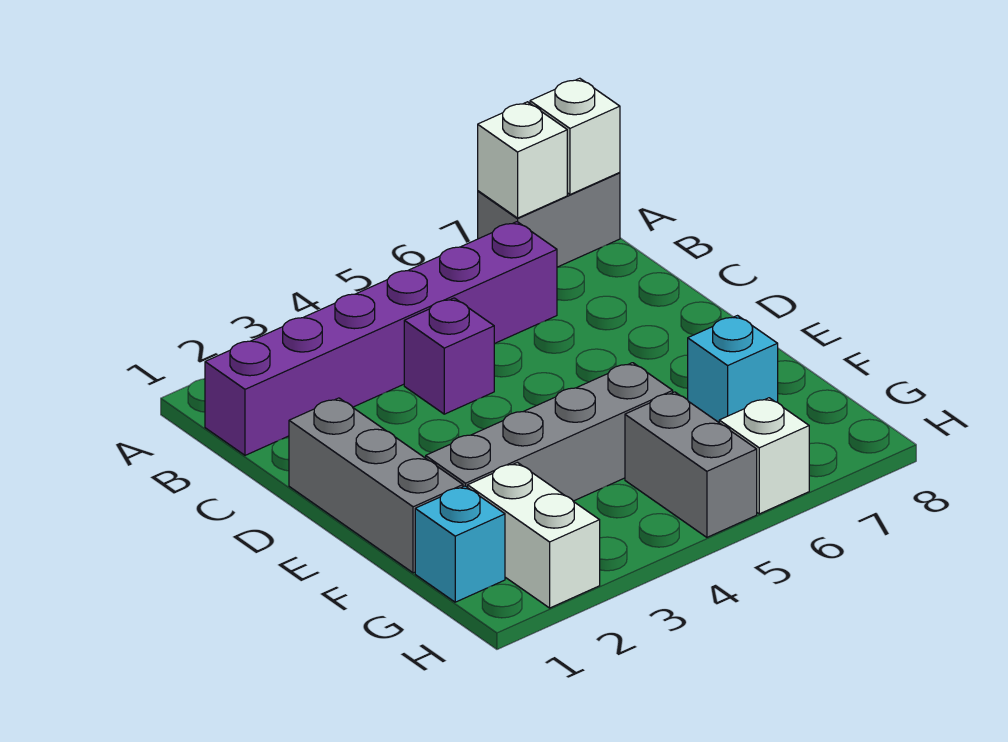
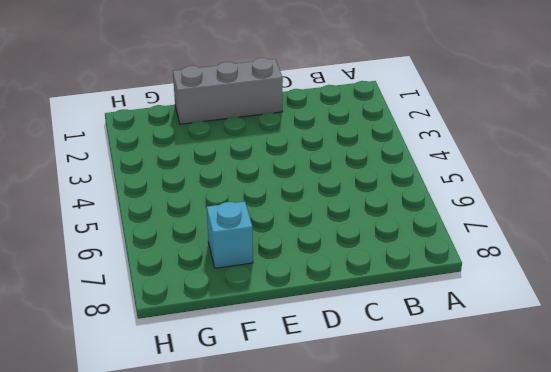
none -> grey 1x2 brick [478,173,620,267]
none -> purple 1x6 brick [205,222,557,455]
none -> purple 1x1 brick [404,298,494,414]

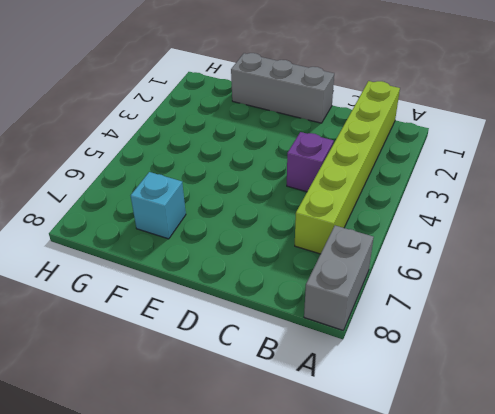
lime 1x6 brick [295,81,400,254] -> purple 1x6 brick [205,222,557,455]
none -> grey 1x4 brick [426,363,673,501]
none -> cyan 1x1 brick [415,486,505,602]
none -> white 1x2 brick [468,463,600,608]

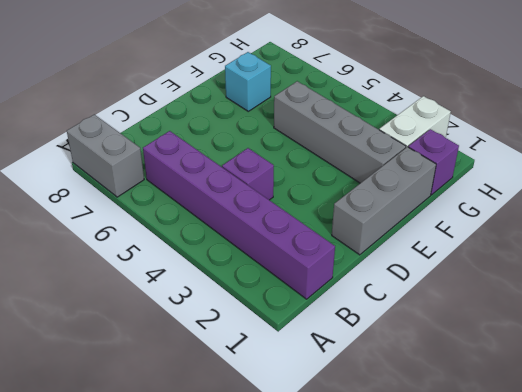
purple 1x1 brick [408,129,459,195] -> cyan 1x1 brick [415,486,505,602]
none -> grey 1x2 brick [625,392,757,537]
none -> white 1x1 brick [719,398,809,514]
none -> white 1x1 brick [478,102,567,218]

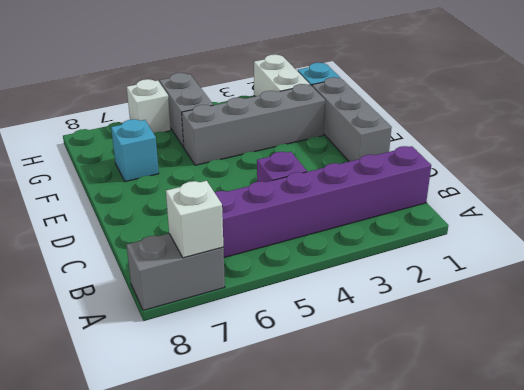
none -> white 1x1 brick [530,78,620,194]

